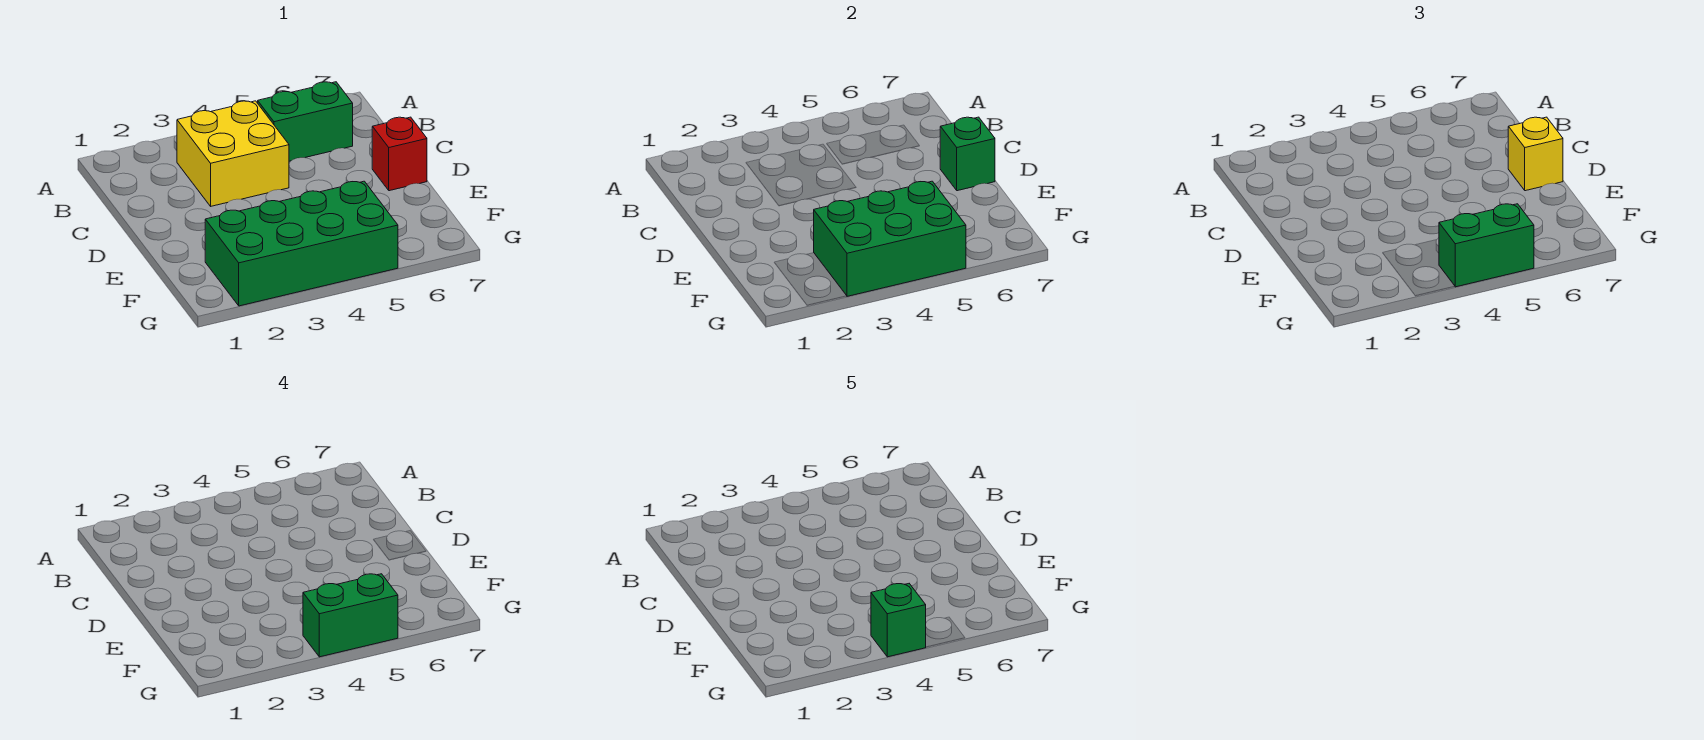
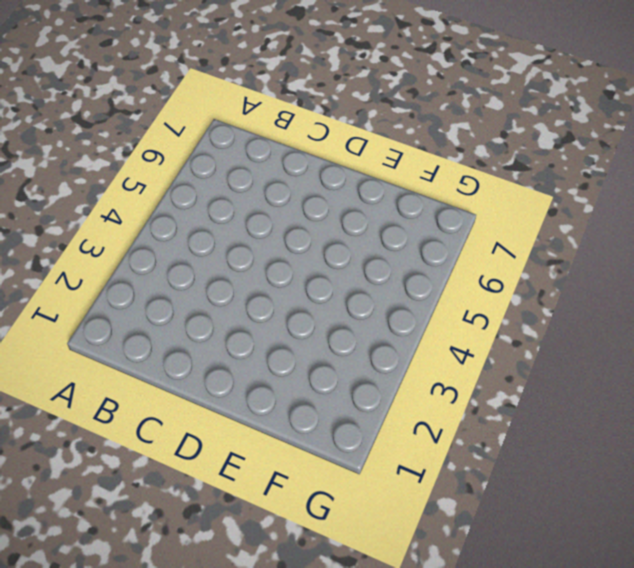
none -> yellow 2x2 brick [177,101,289,206]
none -> green 1x2 brick [258,82,353,161]

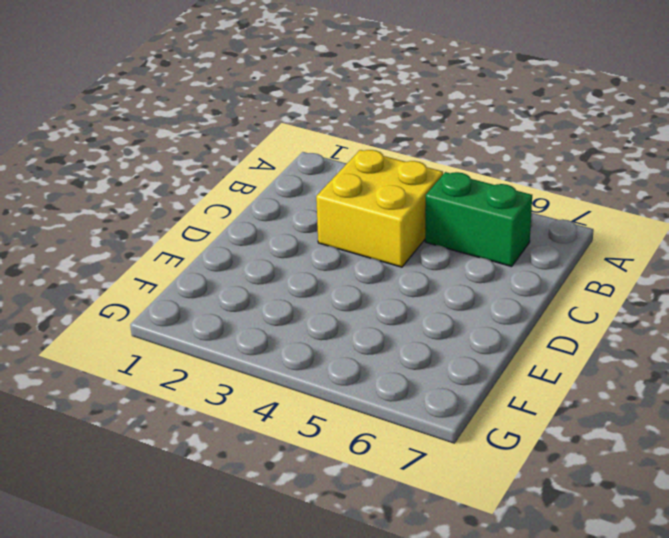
none -> red 1x1 brick [372,117,427,191]
none -> green 2x4 brick [205,181,398,306]

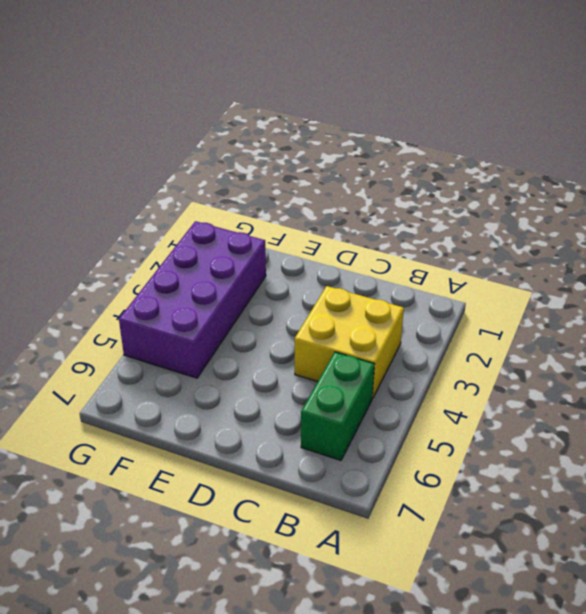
purple 2x4 brick [119,221,266,378] -> green 2x4 brick [205,181,398,306]
none -> red 1x1 brick [372,117,427,191]
none -> green 1x1 brick [940,117,995,191]

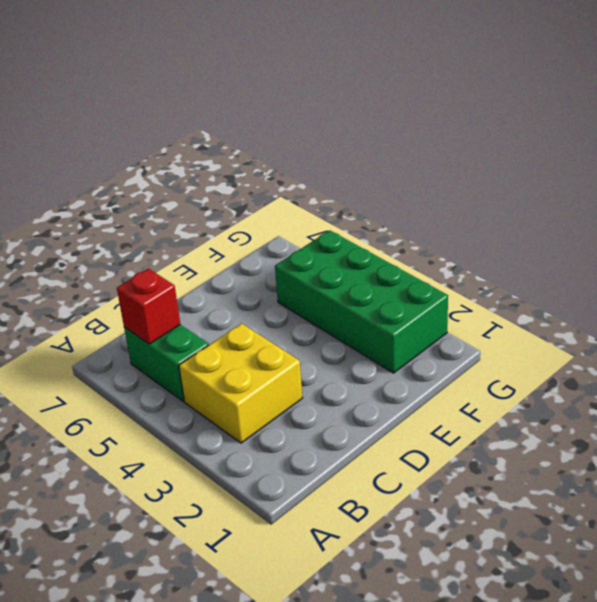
red 1x1 brick [117,269,180,344] -> red 1x1 brick moved to [372,117,427,191]
none -> green 1x1 brick [940,117,995,191]
none -> green 2x3 brick [814,181,966,296]

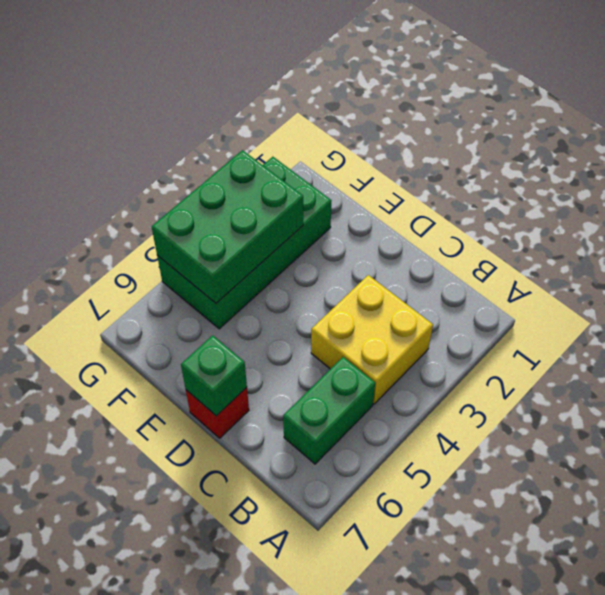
none -> yellow 1x1 brick [1508,117,1563,191]
none -> green 1x2 brick [1439,204,1534,287]

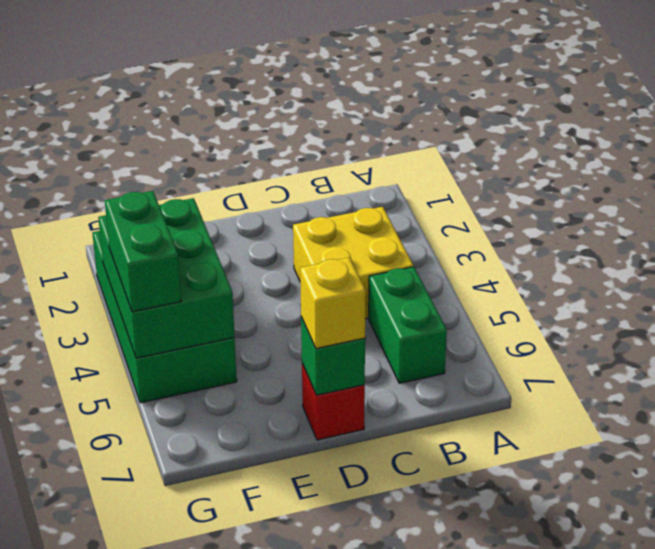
none -> green 1x2 brick [303,574,398,657]
none -> green 1x1 brick [871,584,926,657]

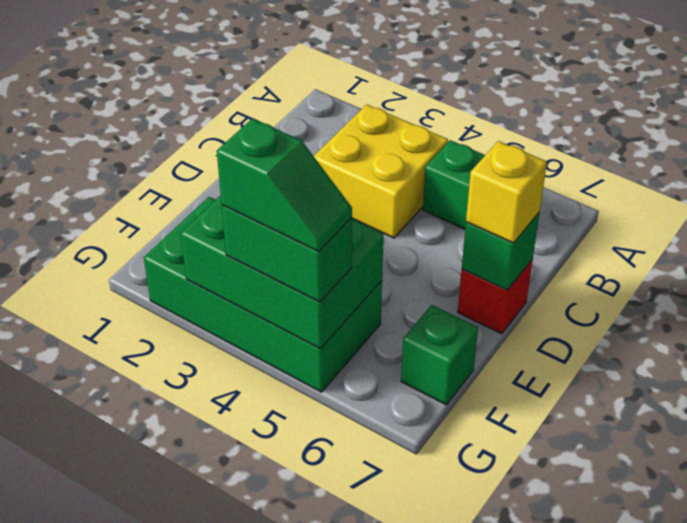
green 1x1 brick [401,305,478,405] -> green 1x1 brick moved to [871,584,926,657]
green 1x2 slope [217,118,352,252] -> green 1x2 brick [303,574,398,657]

